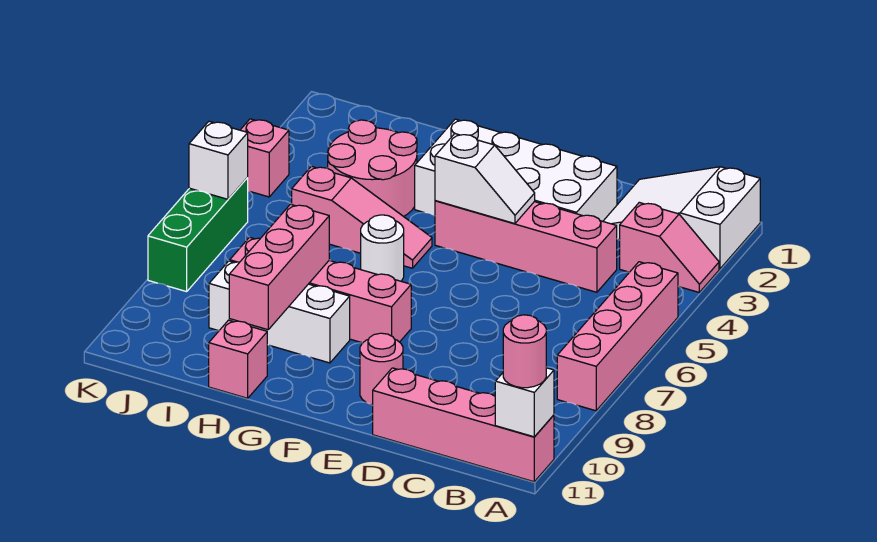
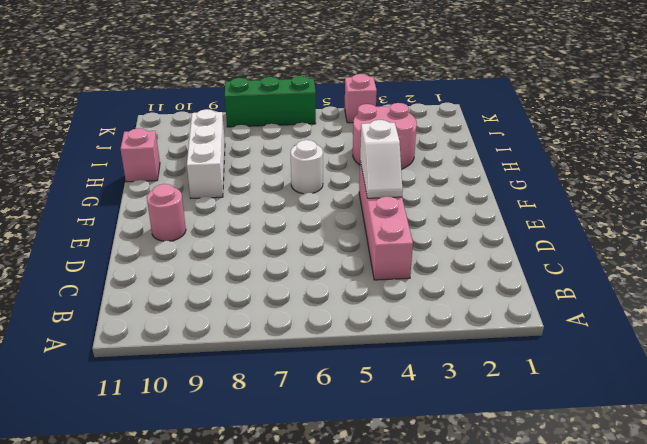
none -> white 2x3 slope [603,167,760,269]
none -> pink 1x2 slope [620,202,719,292]
none -> pink 1x4 brick [557,262,678,411]

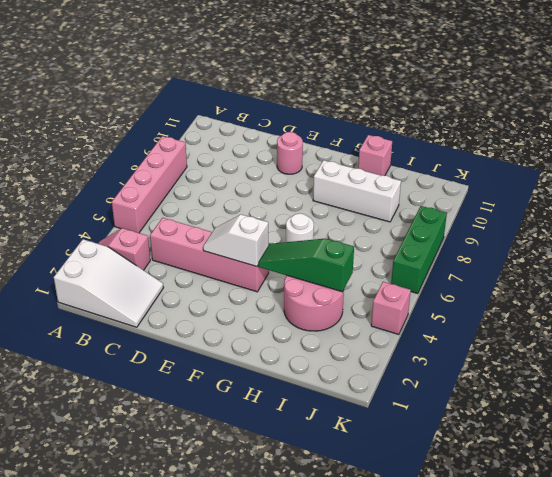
green 1x3 slope [258,238,354,292] -> none
none -> pink 1x4 brick [373,368,554,482]
none -> white 2x4 brick [415,119,617,221]
none -> pink 1x4 brick [230,237,411,343]

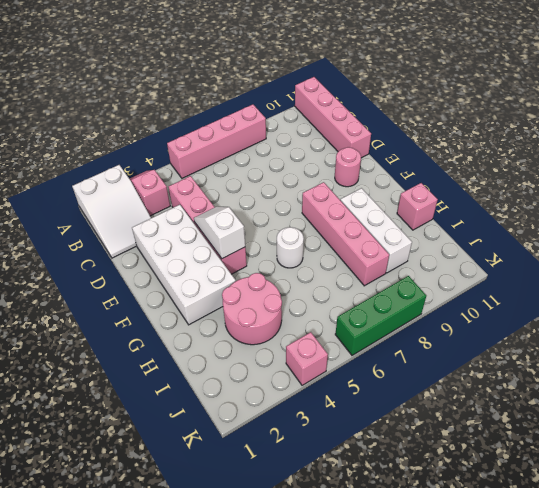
none -> pink 1x3 slope [292,166,432,268]
none -> white 1x1 brick [495,368,554,437]
none -> pink 1x3 brick [229,204,329,330]

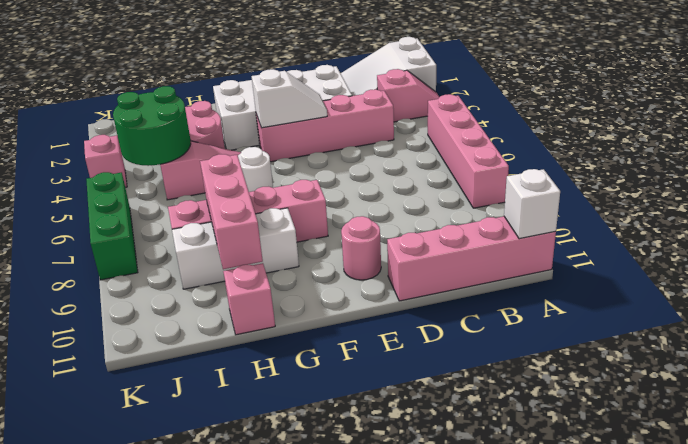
green 2x2 round brick [113,86,191,166] -> none
none -> white 1x1 brick [189,121,248,199]
none -> pink 1x1 round brick [503,315,546,388]

